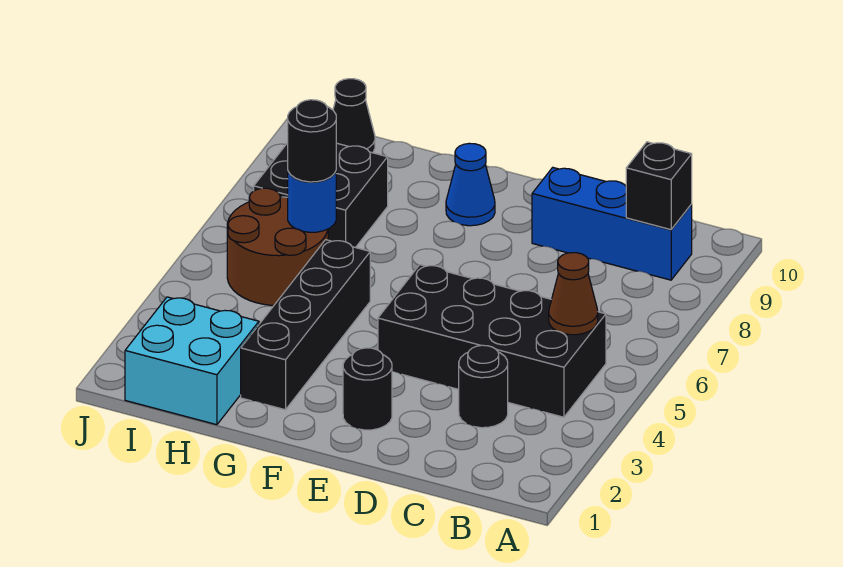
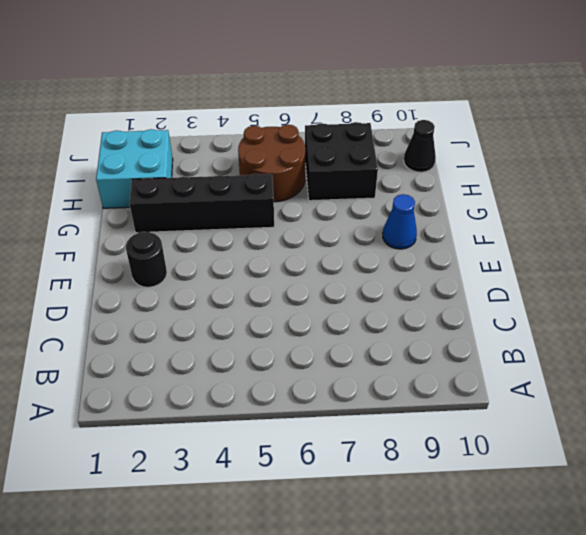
none -> black 2x4 brick [378,265,606,417]
none -> blue 1x3 brick [532,167,692,280]
none -> black 1x1 round brick [459,345,508,428]

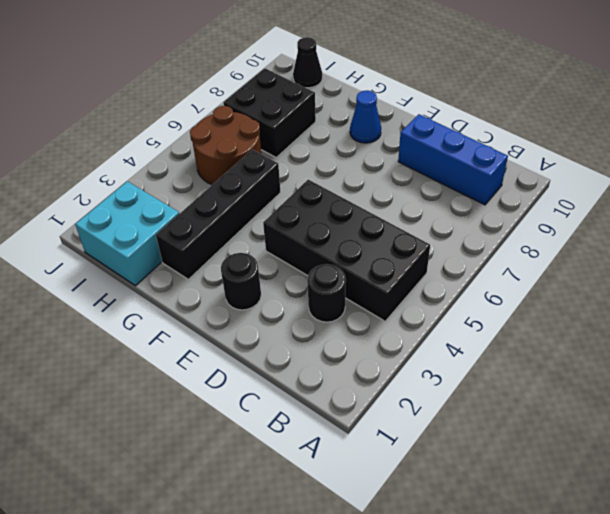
none -> brown 1x1 cone [549,253,598,335]
none -> black 1x1 brick [626,142,692,230]
none -> blue 1x1 round brick [288,172,336,232]

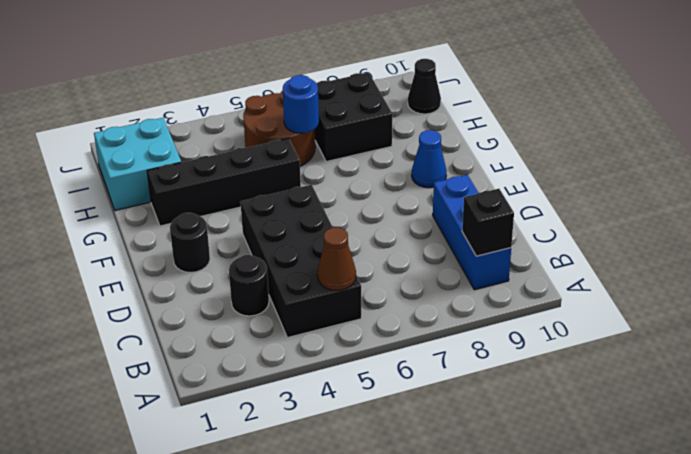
none -> black 1x1 round brick [288,100,336,182]

